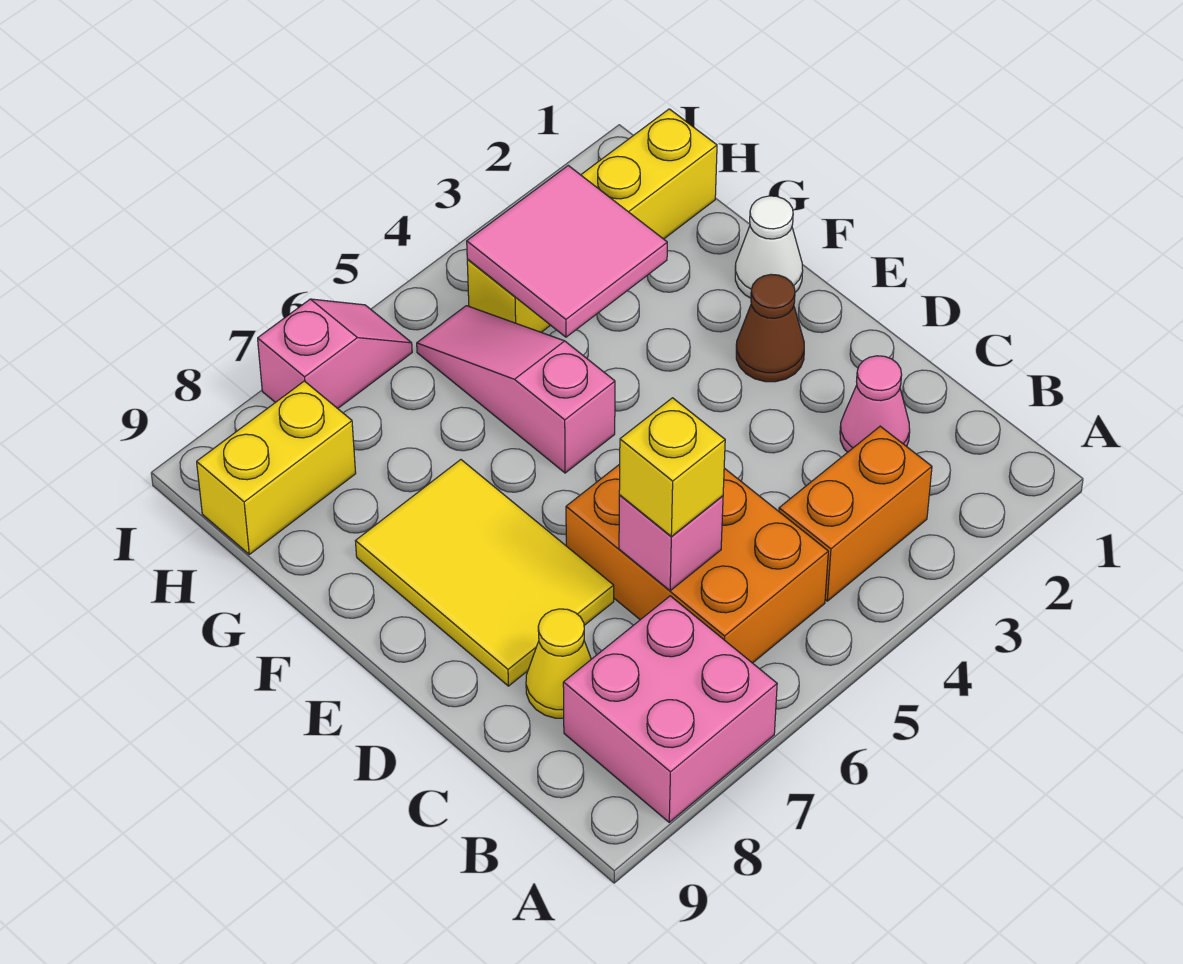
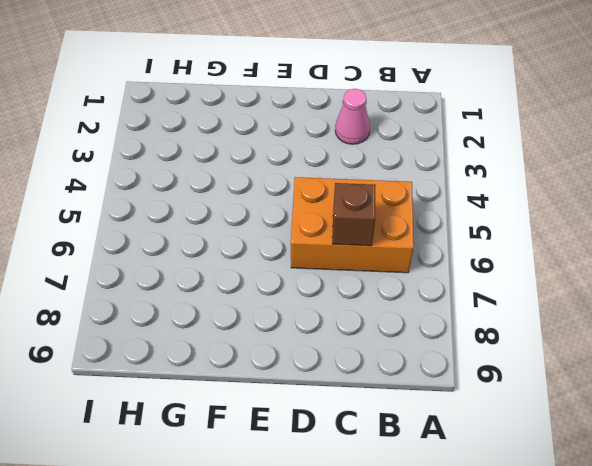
brown 1x1 brick [332,183,376,246] -> pink 1x1 brick [619,495,723,591]
none -> pink 2x2 brick [563,596,777,822]
none -> orange 1x2 brick [779,426,932,601]
none -> yellow 1x1 cone [526,609,591,718]

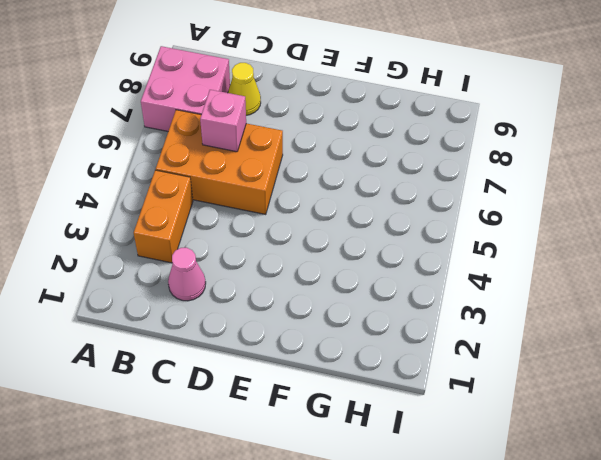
none -> yellow 2x3 tile [356,460,614,686]
none -> brown 1x1 cone [736,274,804,382]
none -> white 1x1 cone [735,196,803,298]

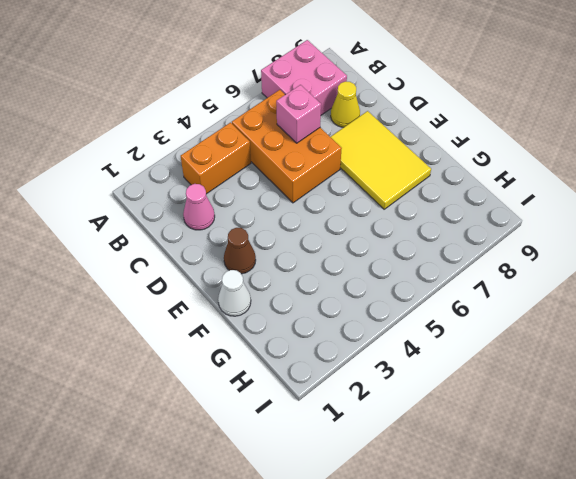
none -> pink 1x3 slope [417,306,615,473]
none -> yellow 1x4 brick [467,109,717,332]
none -> yellow 1x2 brick [197,381,356,554]

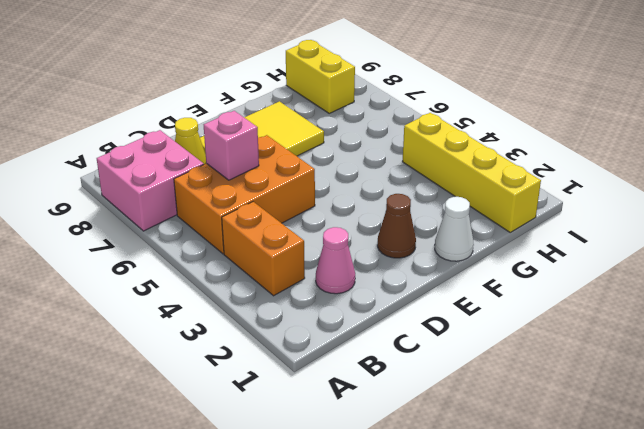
none -> pink 1x3 slope [417,306,615,473]
none -> pink 1x2 slope [258,299,412,408]
none -> pink 2x2 tile [467,166,667,337]

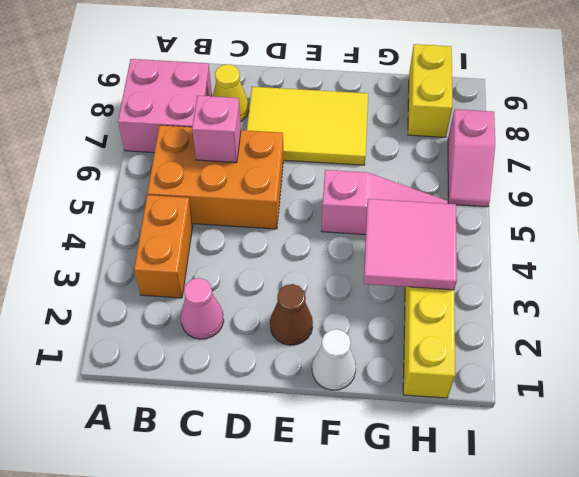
none -> yellow 1x1 brick [619,398,725,536]

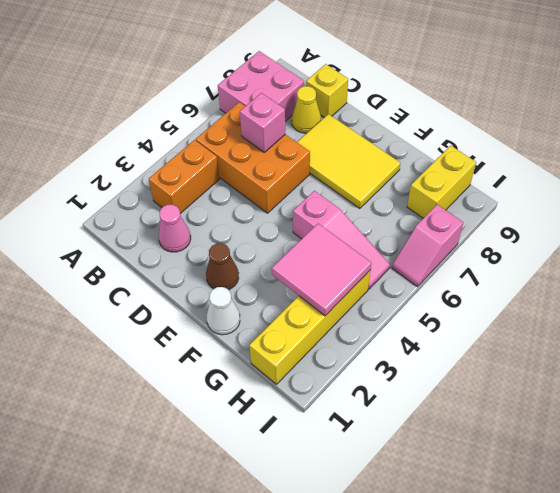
yellow 1x1 brick [306,64,348,117] -> yellow 1x1 brick moved to [619,398,725,536]

